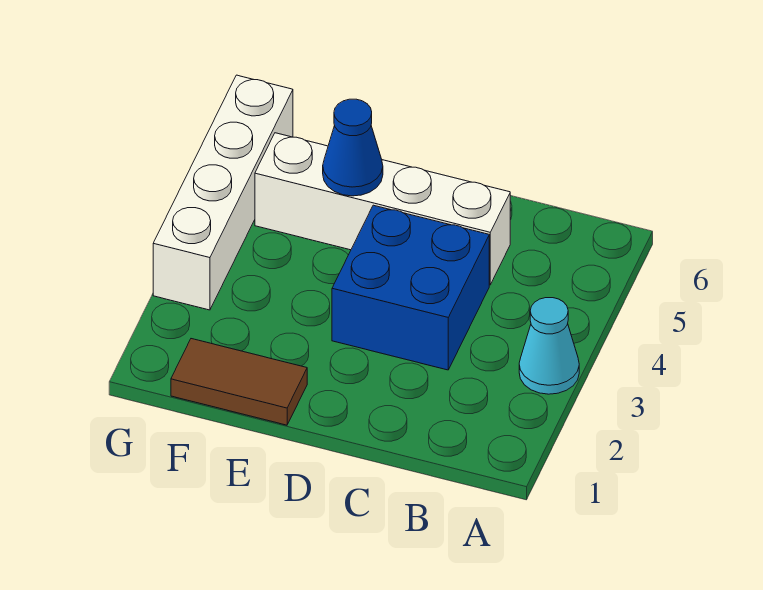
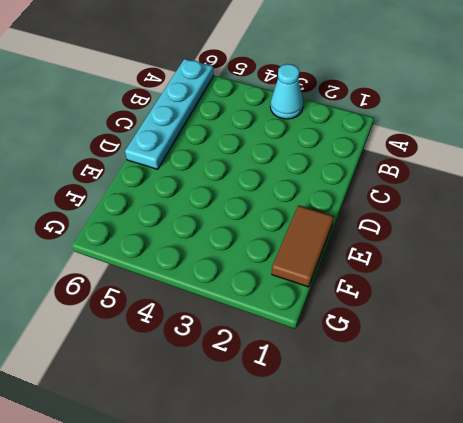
cyan 1x4 plate [125,59,214,169] -> none
none -> blue 2x2 brick [332,205,489,370]
none -> white 1x4 brick [255,133,510,285]

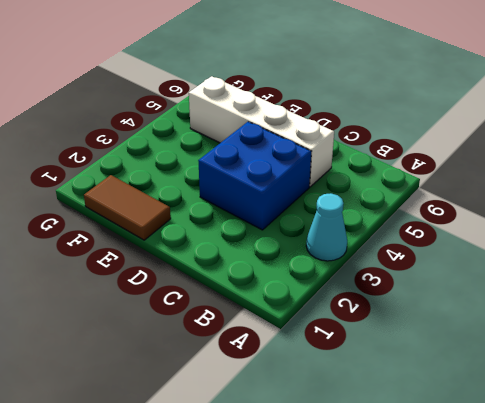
none -> white 1x4 brick [153,75,293,310]
none -> blue 1x1 cone [323,99,383,196]

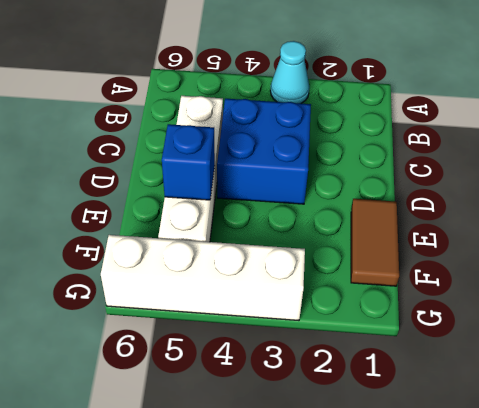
blue 1x1 brick [162,124,215,200] -> blue 1x1 cone [323,99,383,196]

